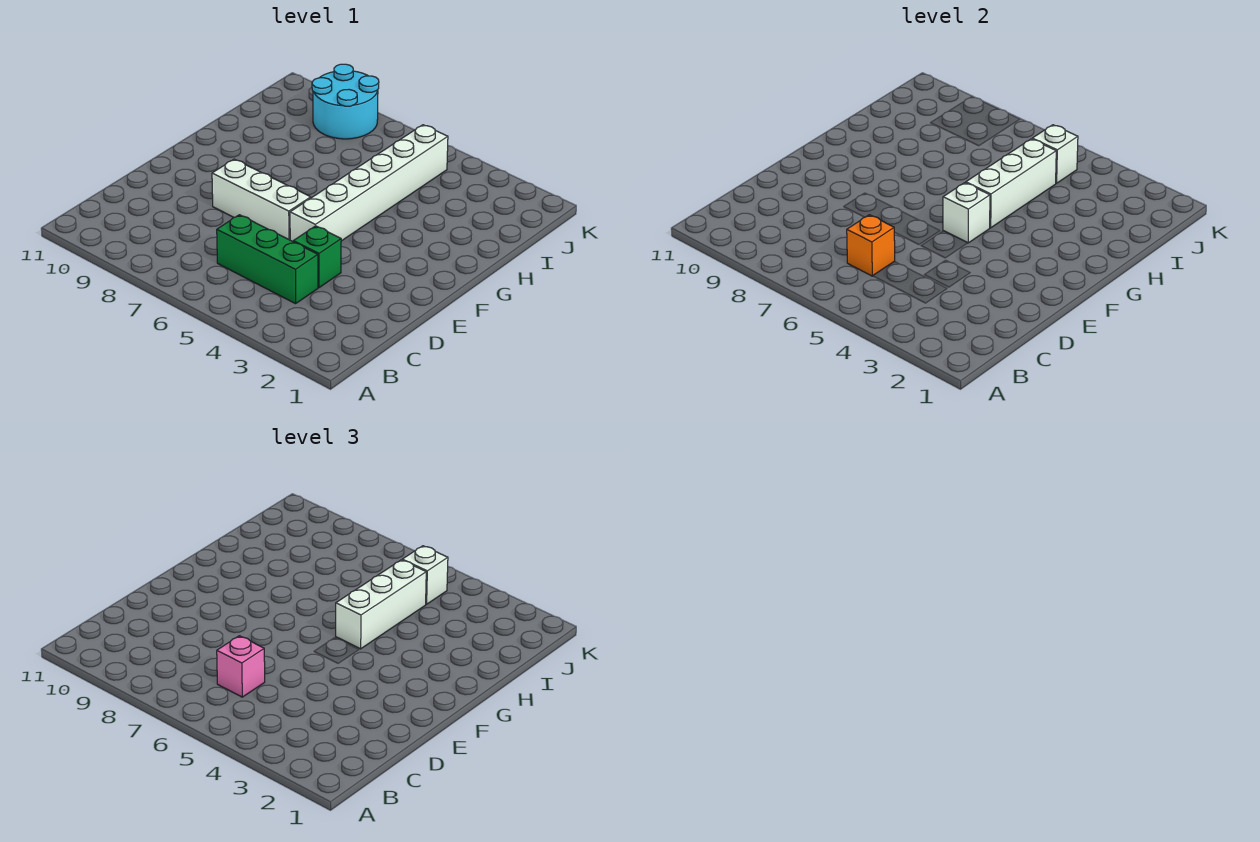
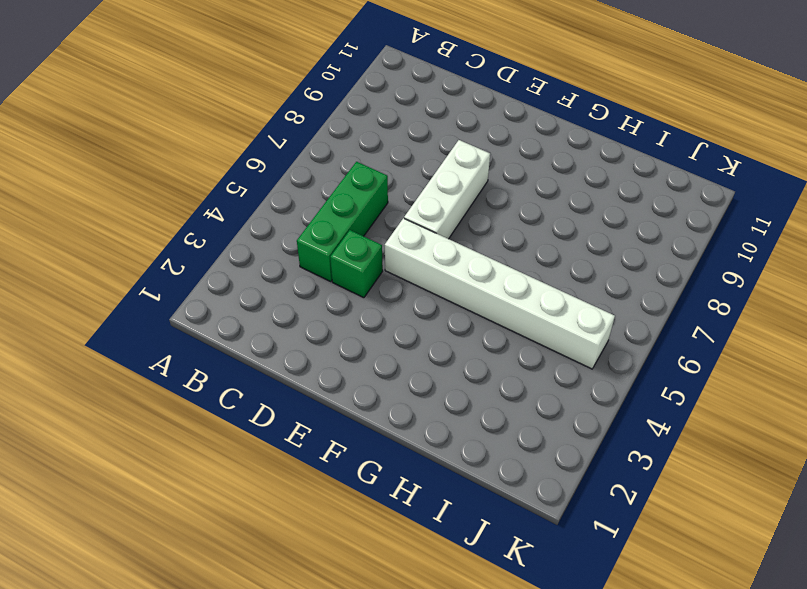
none -> cyan 2x2 round brick [312,64,379,139]
none -> orange 1x1 brick [847,215,895,276]
none -> white 1x1 brick [943,183,990,243]

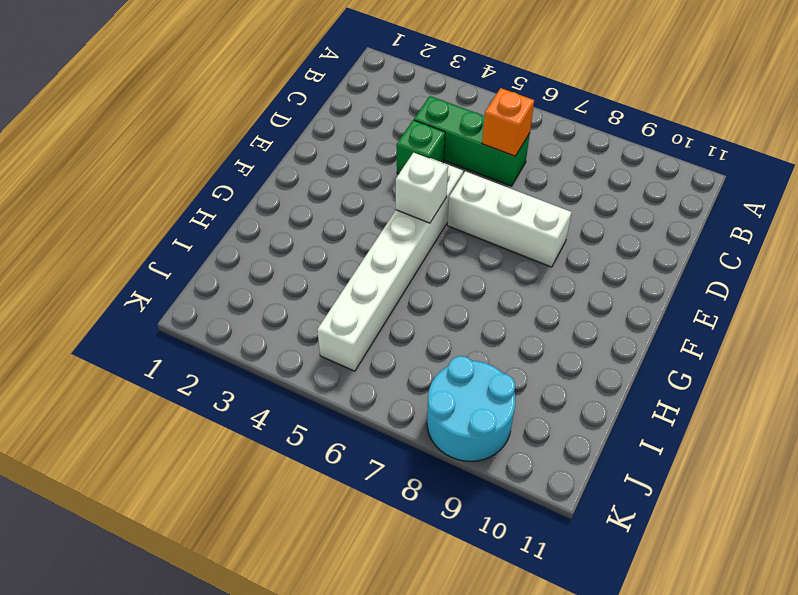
none -> white 1x3 brick [966,139,1056,228]
none -> white 1x1 brick [1032,125,1078,183]
none -> pink 1x1 brick [217,636,265,697]

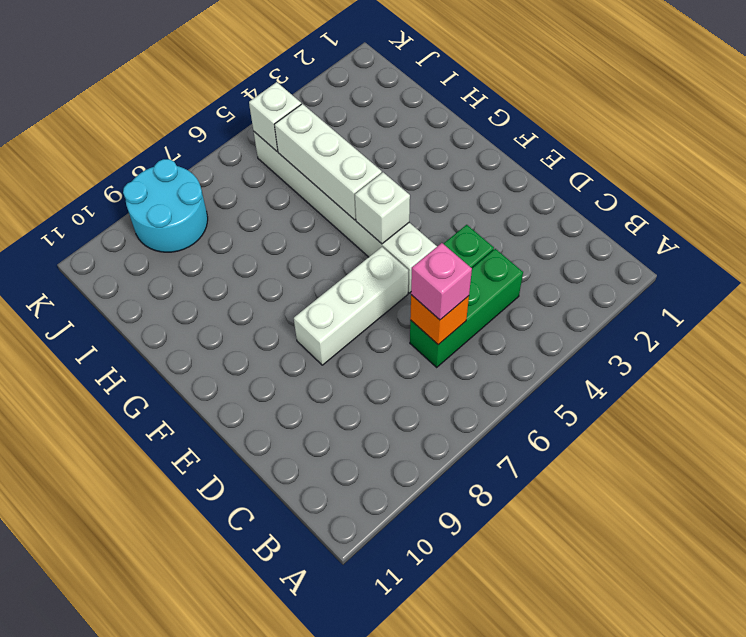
none -> white 1x3 brick [336,560,426,649]
none -> white 1x1 brick [402,546,448,604]

